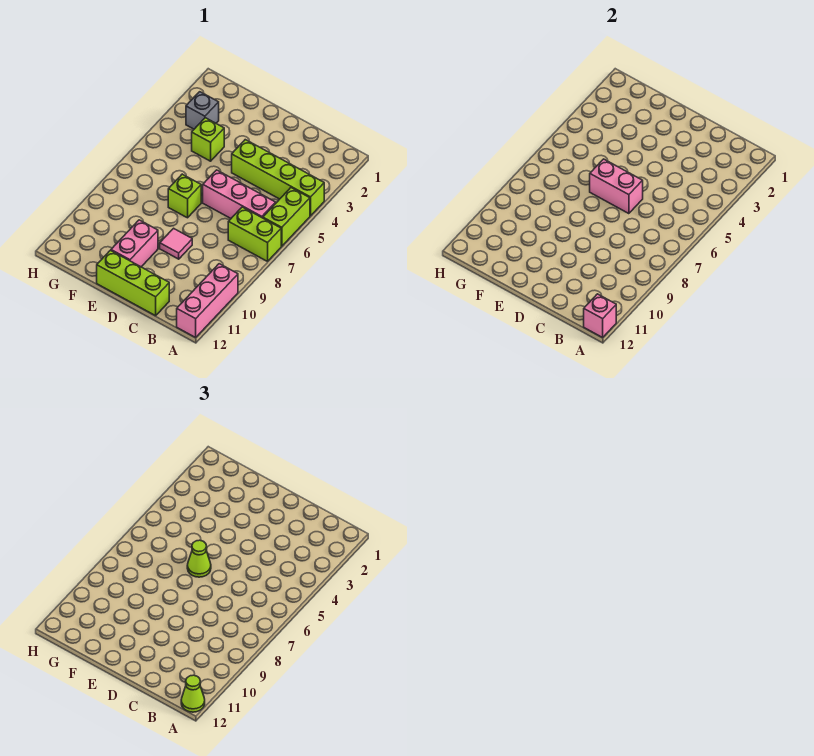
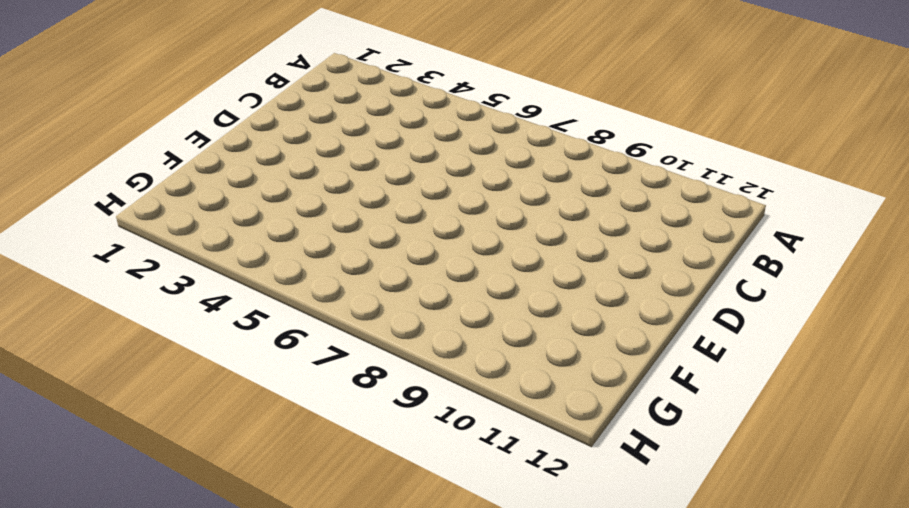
none -> lime 1x4 brick [232,140,324,216]
none -> lime 1x2 brick [263,188,310,246]
none -> lime 1x2 brick [228,207,281,261]

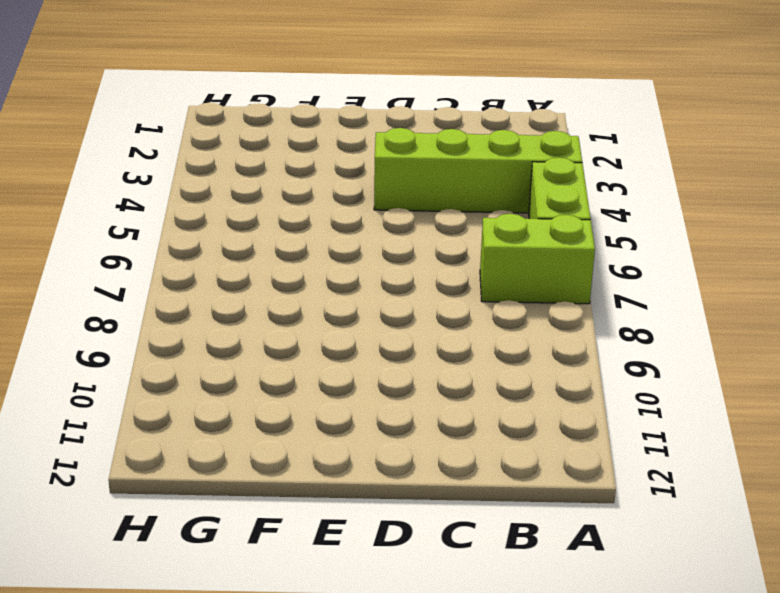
none -> pink 1x3 brick [177,264,238,337]
none -> pink 1x3 brick [203,170,276,218]
none -> lime 1x3 brick [97,250,169,316]

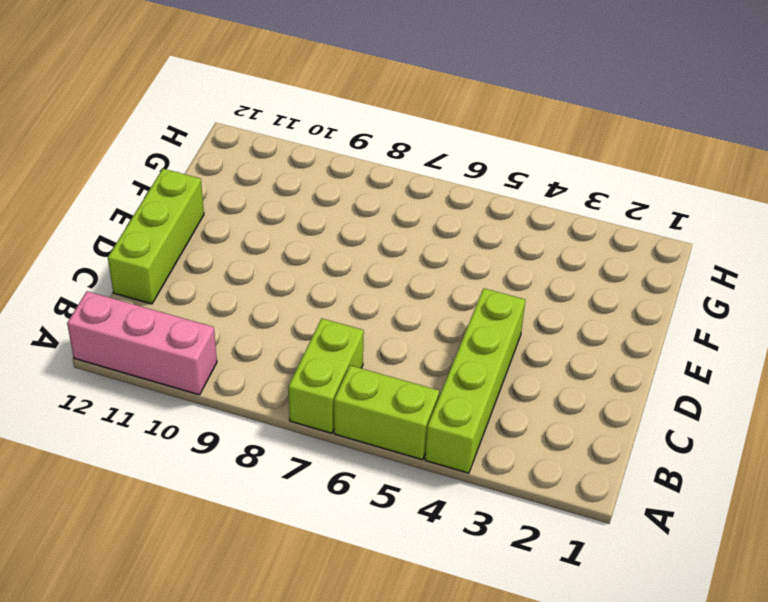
none -> pink 1x3 brick [203,170,276,218]
none -> pink 1x1 tile [160,228,192,259]
none -> lime 1x1 brick [168,174,201,218]

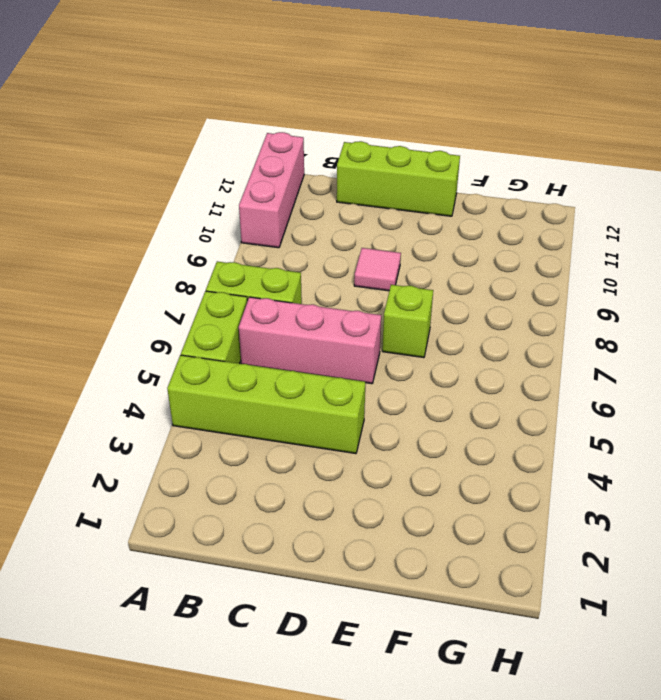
none -> pink 1x2 brick [111,220,158,267]
none -> lime 1x1 brick [192,118,224,161]
none -> grey 1x1 brick [186,92,219,129]

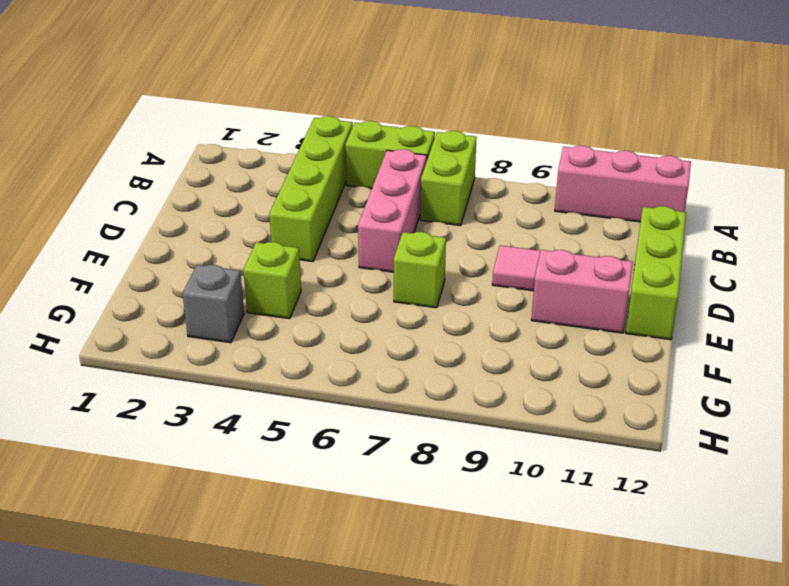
none -> pink 1x1 brick [584,294,616,337]
none -> pink 1x2 brick [590,159,643,214]
none -> lime 1x1 cone [181,675,205,712]

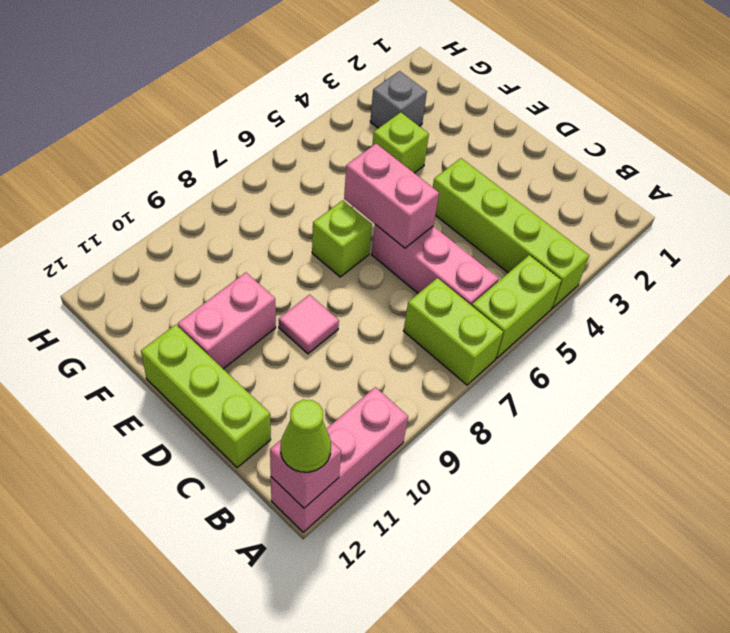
none -> lime 1x1 cone [187,540,211,577]

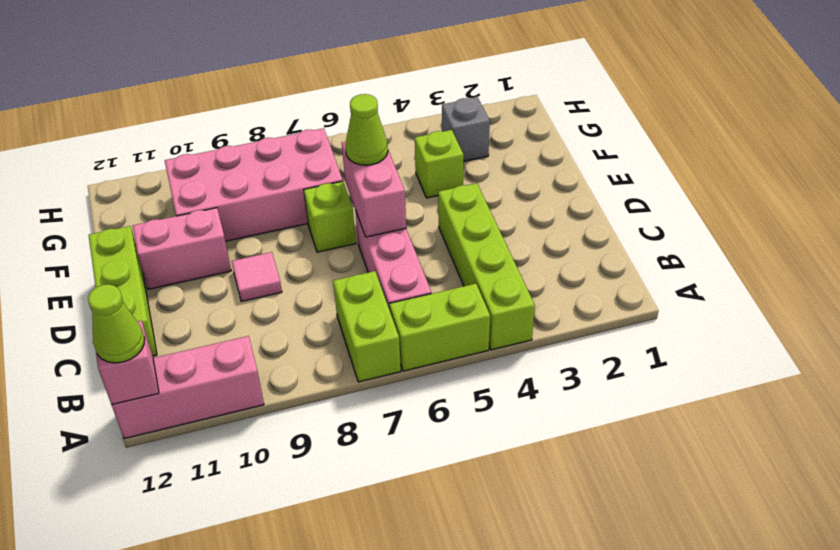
pink 2x4 brick [165,128,343,241] -> none

